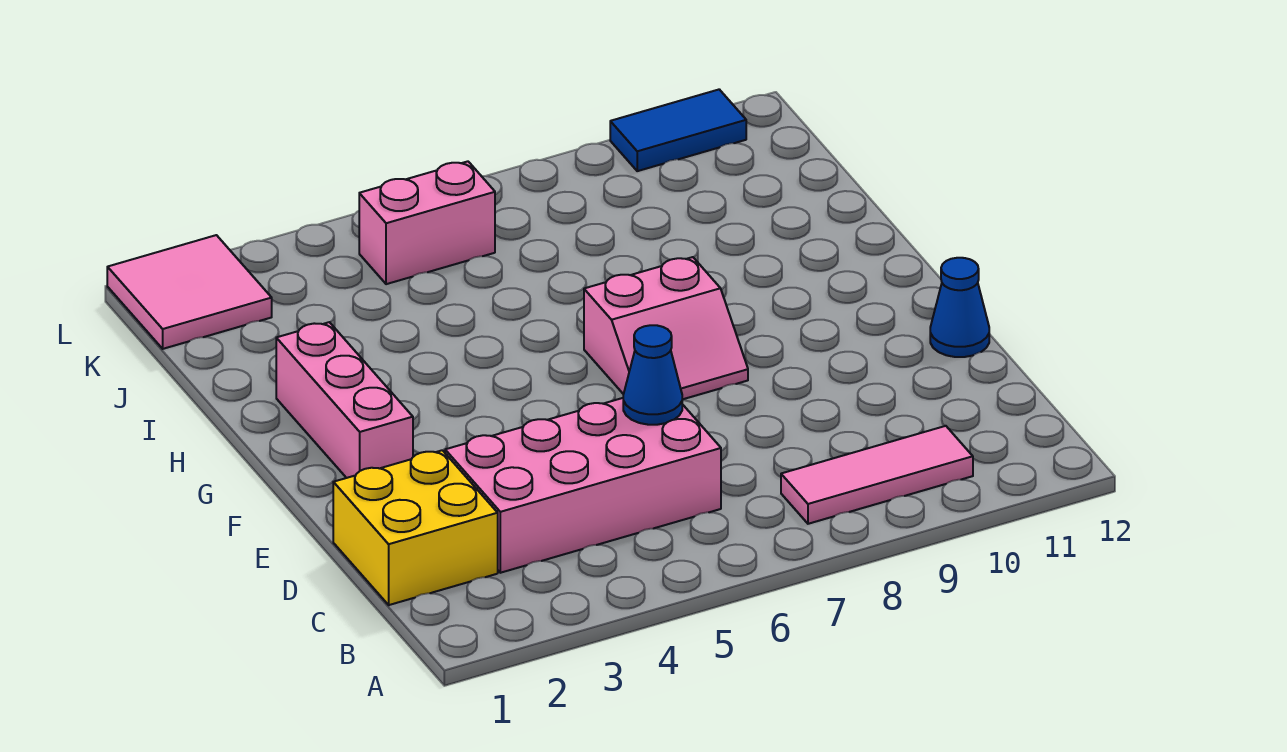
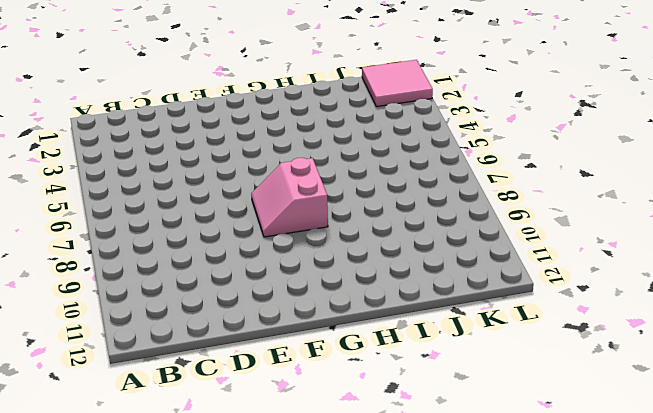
none -> pink 1x3 tile [781,426,973,524]
none -> yellow 2x2 brick [333,450,498,605]

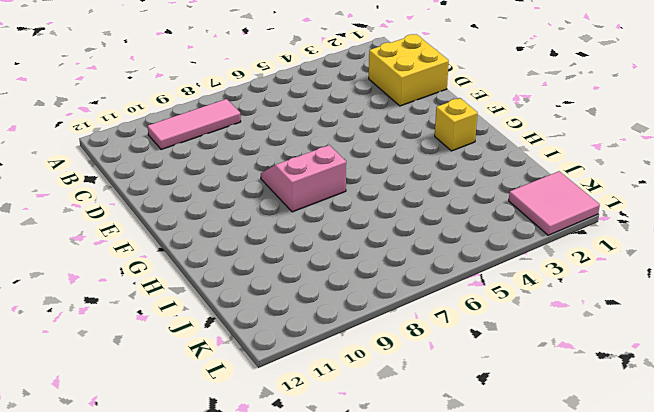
yellow 1x1 brick [435,98,478,151] -> pink 1x3 brick [276,322,413,478]
none -> pink 2x4 brick [445,398,721,573]
none -> blue 1x1 cone [930,258,989,357]

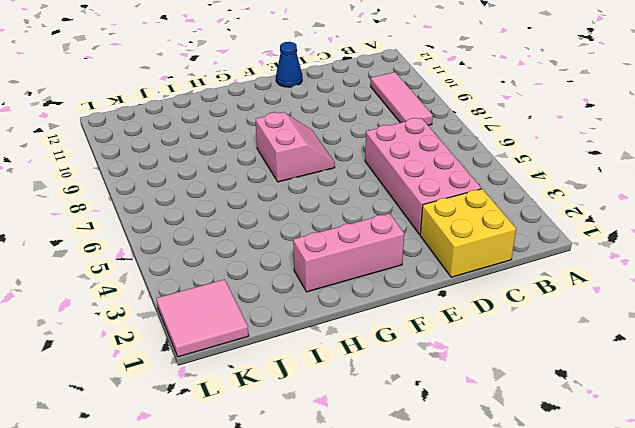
none -> pink 1x2 brick [359,161,495,284]
none -> blue 1x2 tile [610,89,746,171]

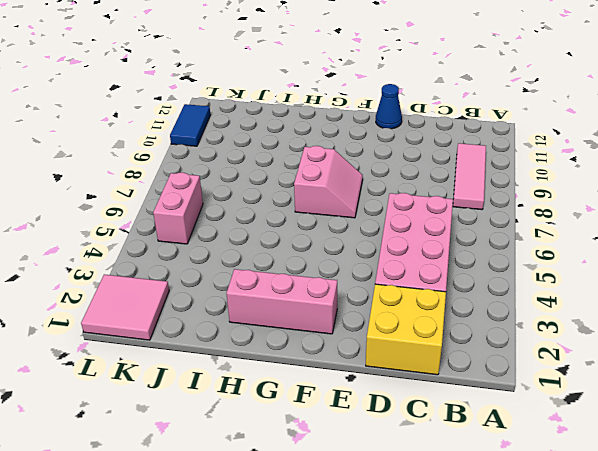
none -> blue 1x1 cone [623,325,682,425]

